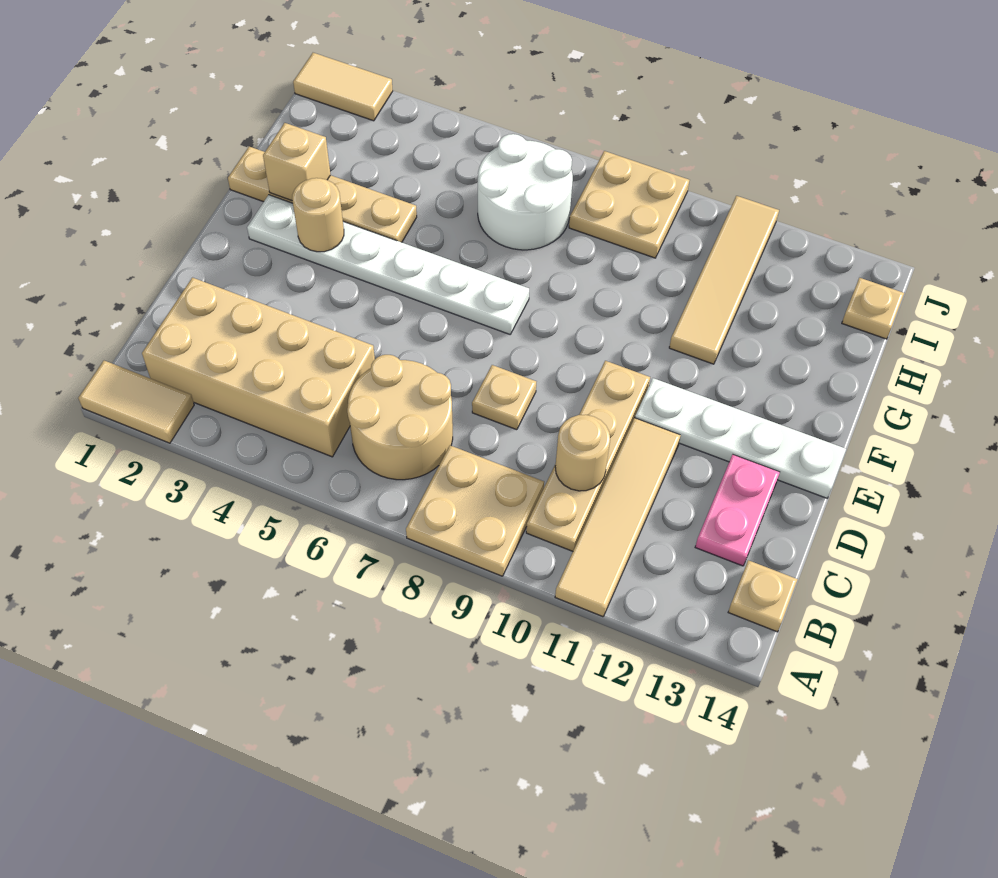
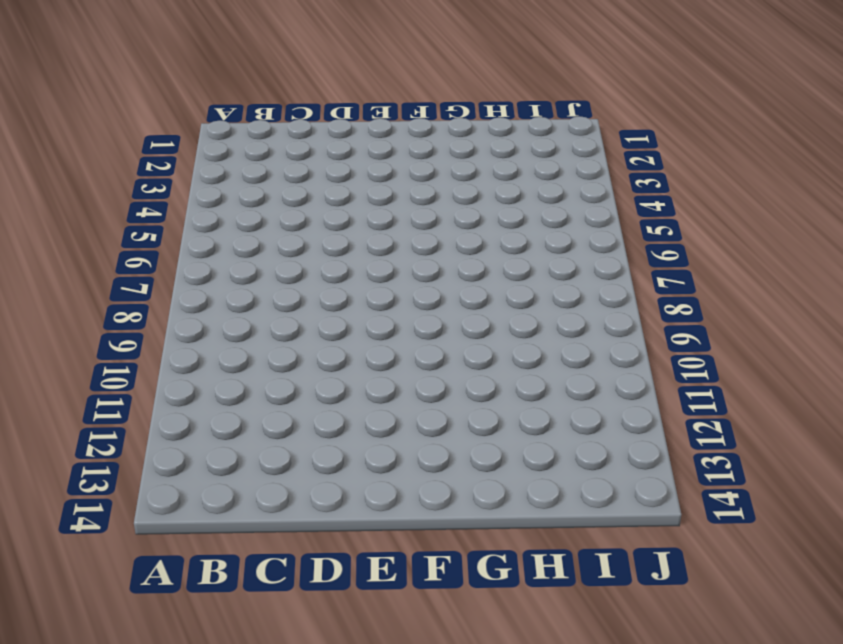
none -> tan 1x2 tile [78,361,194,443]
none -> tan 2x2 plate [406,445,544,576]
none -> tan 1x4 tile [555,418,681,617]

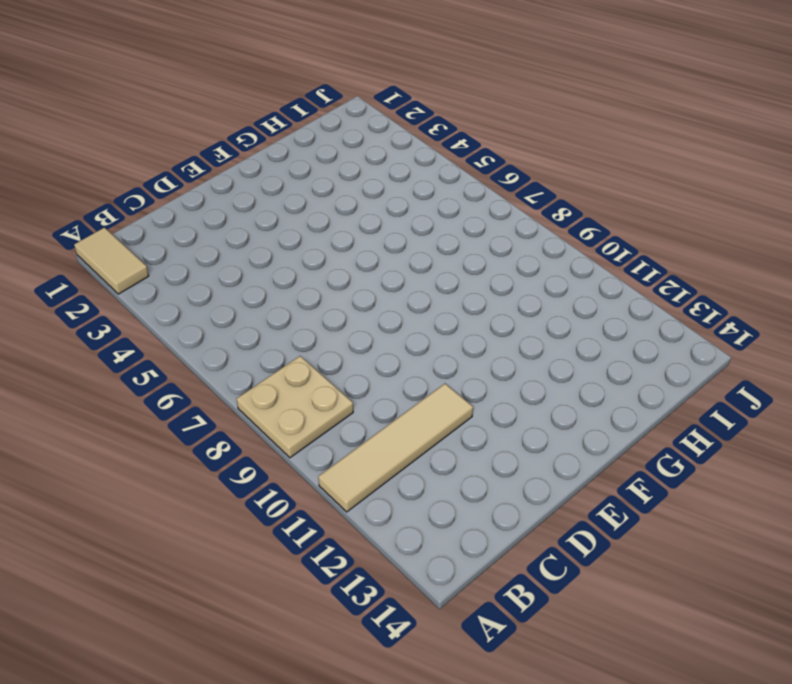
none -> tan 2x4 brick [142,278,375,457]
none -> tan 2x2 round brick [347,355,453,480]
none -> tan 1x4 plate [526,361,650,551]

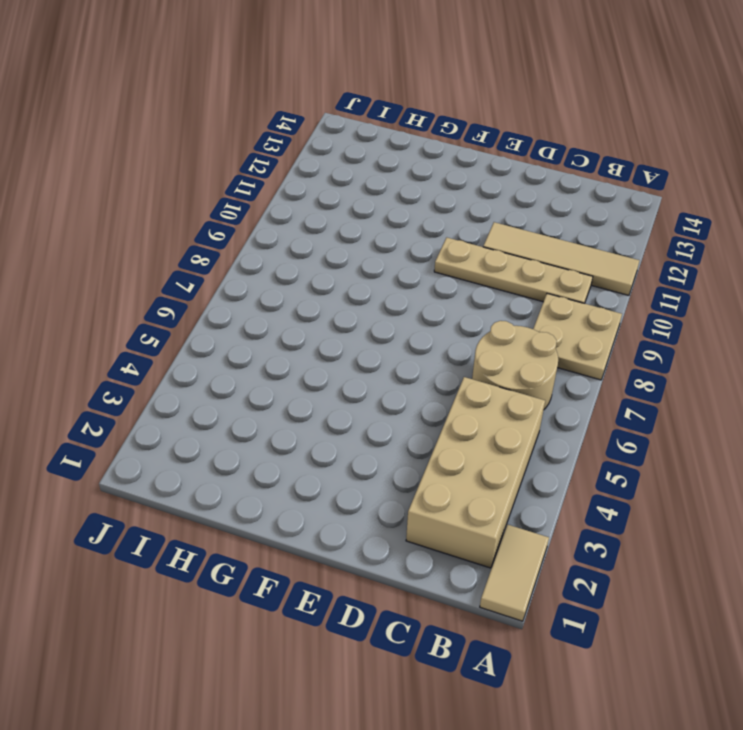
none -> tan 1x1 plate [728,560,798,632]
none -> pink 1x2 plate [695,455,780,566]
none -> tan 1x1 plate [472,365,536,430]

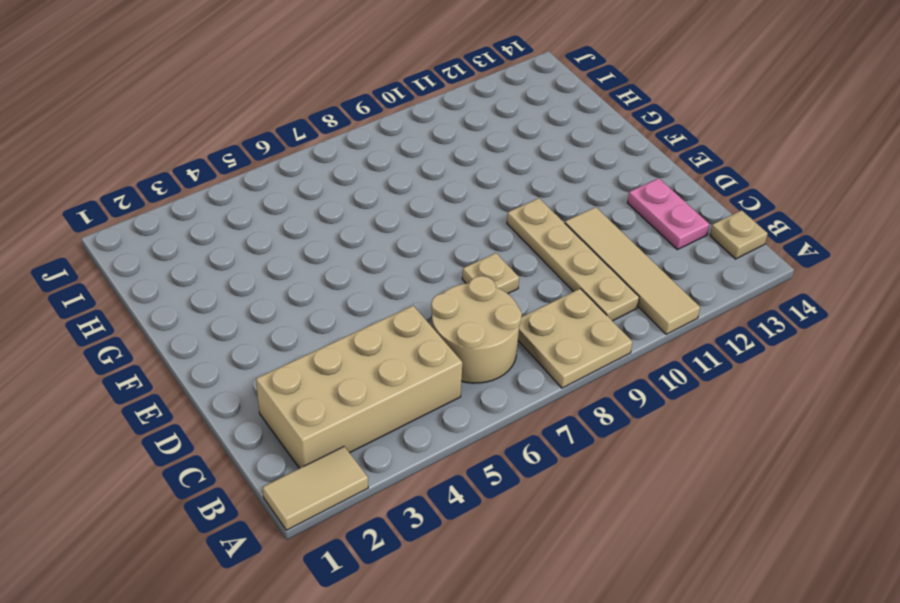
none -> white 1x4 plate [635,378,846,498]
none -> white 1x6 plate [247,195,529,334]
none -> tan 1x4 plate [228,147,417,242]

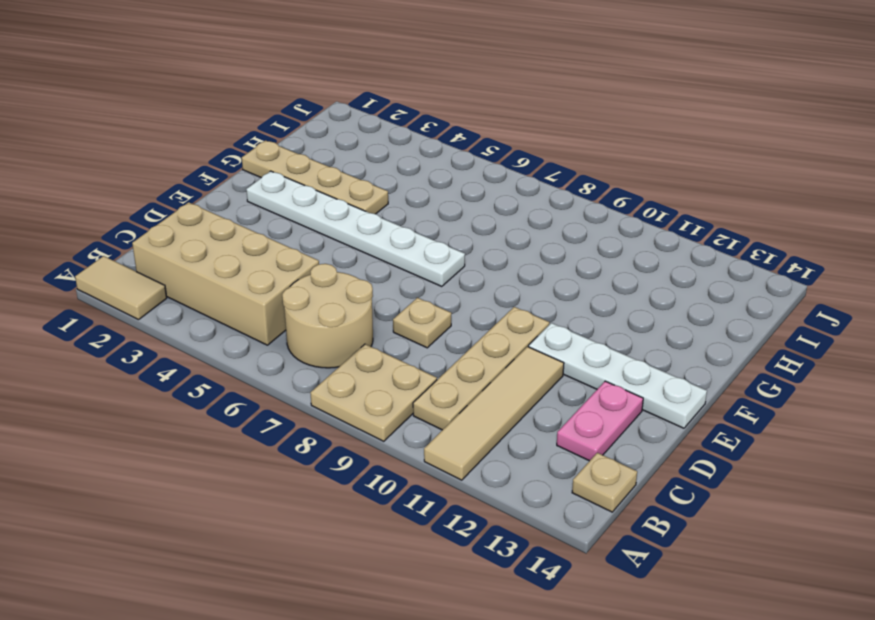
none -> tan 1x4 tile [669,196,779,364]
none -> white 2x2 round brick [478,134,573,250]
none -> tan 2x2 plate [569,151,689,258]

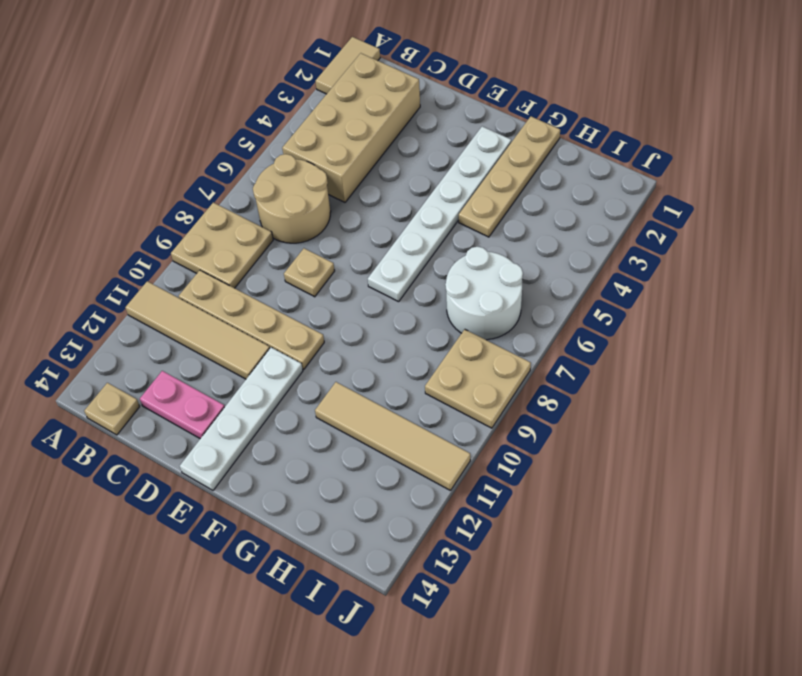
none -> tan 1x1 plate [842,278,904,339]
none -> tan 1x2 tile [293,53,393,121]
none -> tan 1x1 round brick [555,415,610,491]

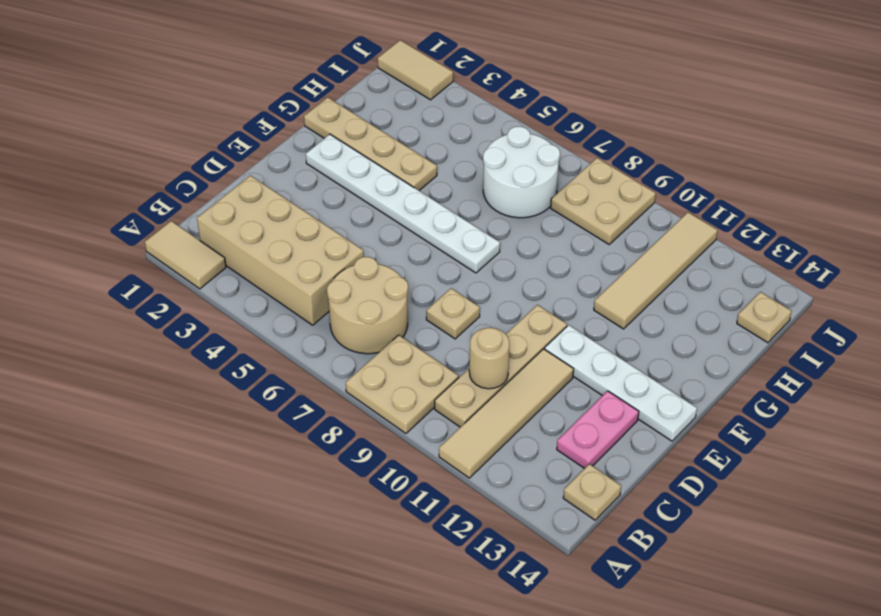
none -> tan 1x1 round brick [292,178,344,252]
none -> tan 1x1 brick [263,123,331,201]

